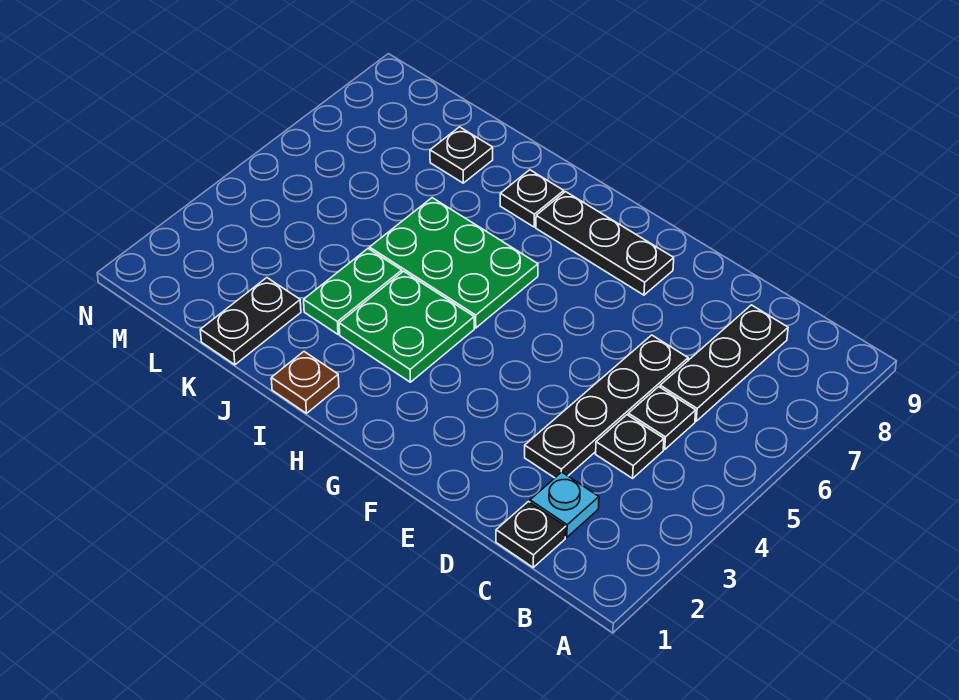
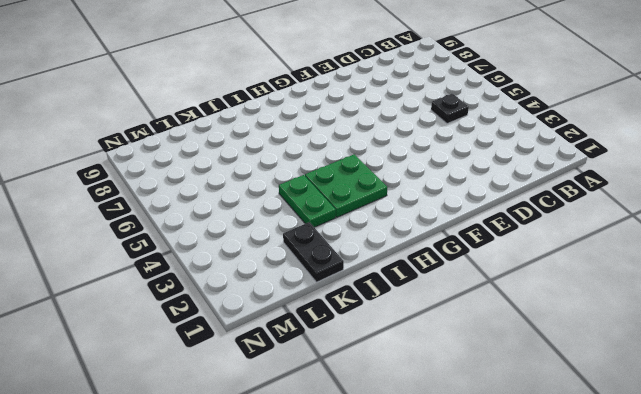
none -> black 1x1 plate [496,502,566,567]
none -> cyan 1x1 plate [530,472,599,537]
none -> black 1x1 plate [596,415,664,478]

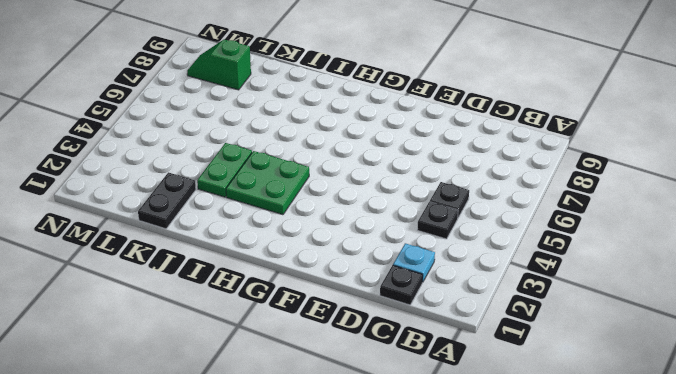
green 1x2 slope [187,40,251,90] -> none
none -> black 1x3 plate [660,305,788,421]
none -> black 1x4 plate [525,335,688,478]
none -> black 1x3 plate [536,192,674,295]

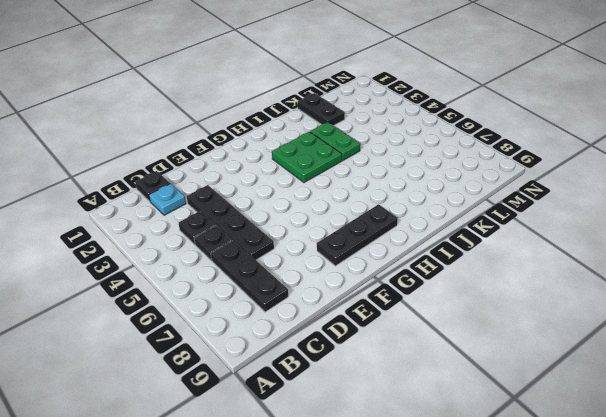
none -> green 2x3 plate [370,198,538,328]
none -> brown 1x1 plate [271,352,339,413]
none -> black 1x1 plate [500,170,564,227]

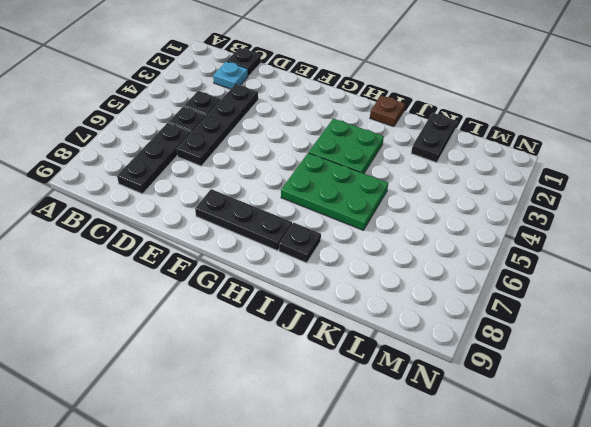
none -> green 1x2 plate [304,249,402,334]
none -> black 1x1 plate [430,127,493,183]

